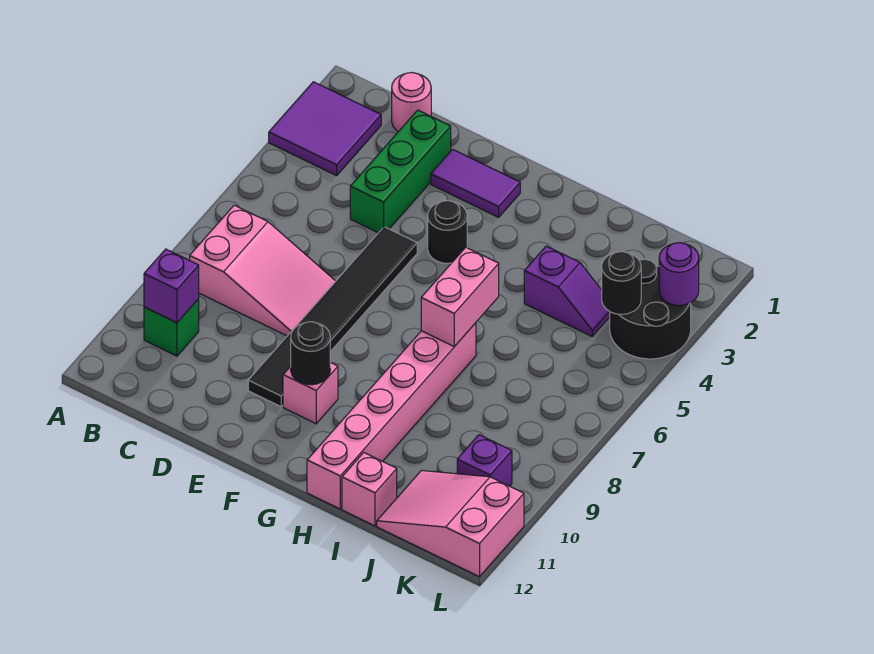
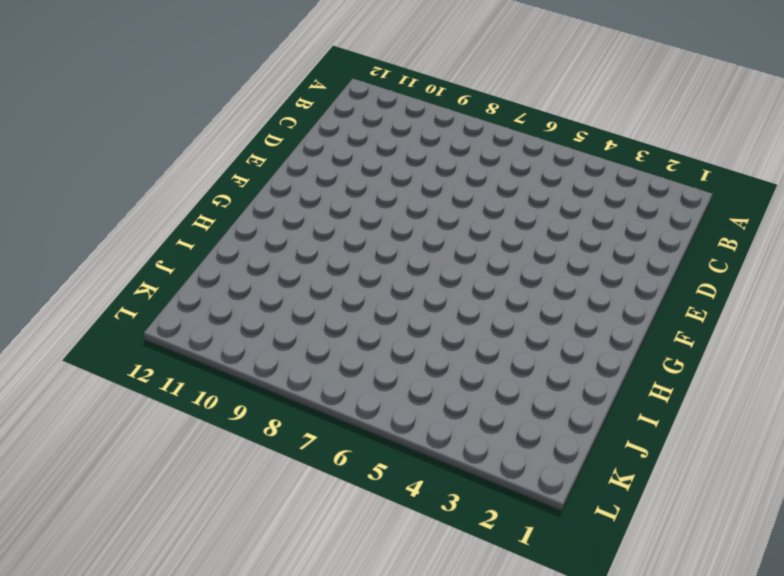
none -> purple 2x2 tile [269,82,381,176]
none -> pink 2x3 slope [190,205,336,336]
none -> green 1x1 brick [144,299,199,356]

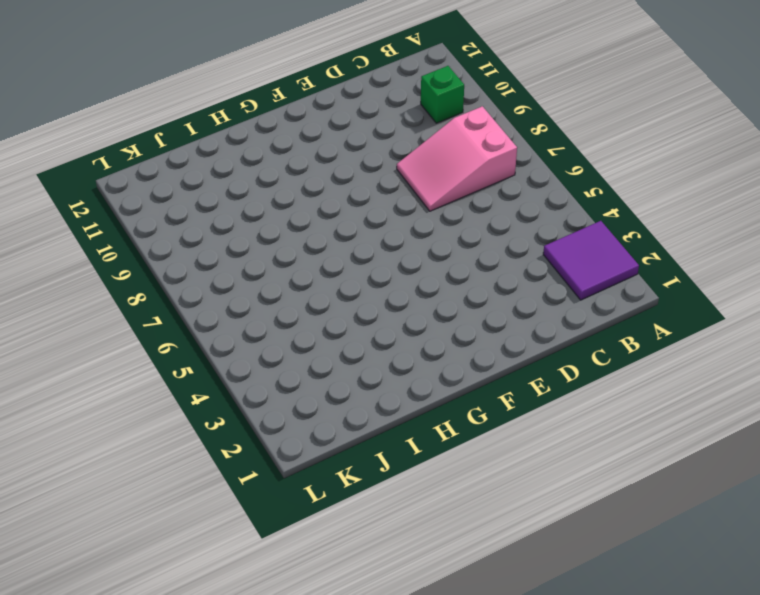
none -> pink 1x1 round brick [392,73,431,132]
none -> green 1x3 brick [350,110,451,233]
none -> purple 1x2 tile [431,149,520,217]

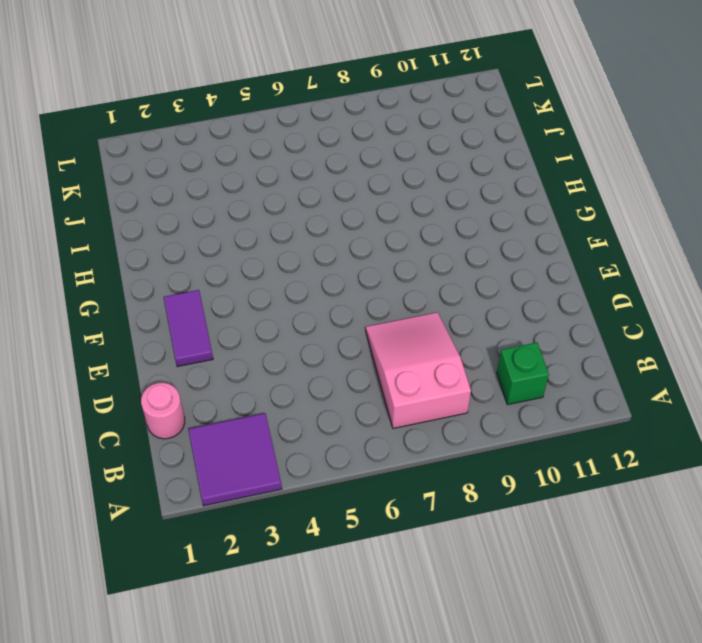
none -> green 1x3 brick [350,110,451,233]
none -> black 1x6 tile [248,227,417,407]
none -> black 1x1 round brick [428,201,467,264]

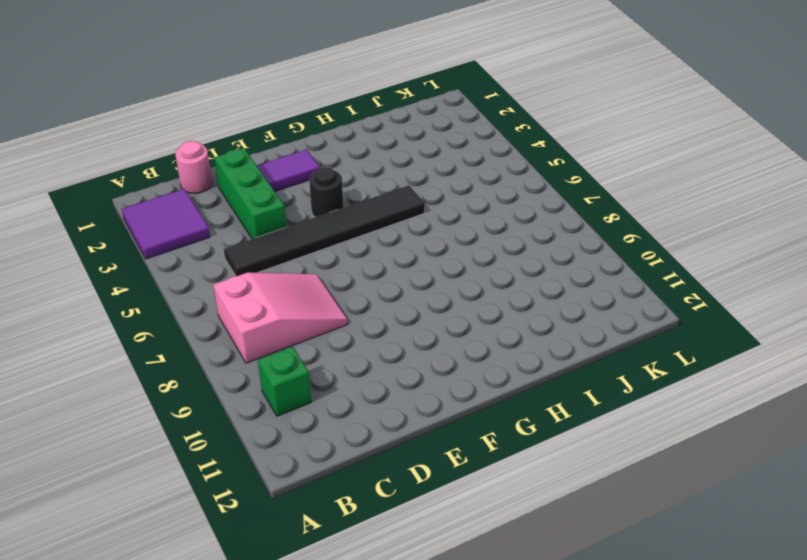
black 1x6 tile [224,185,425,276] -> black 1x6 tile turned to [248,227,417,407]
none -> pink 1x1 brick [283,363,338,424]
none -> pink 1x6 brick [307,323,476,509]
none -> purple 1x2 slope [524,246,610,336]

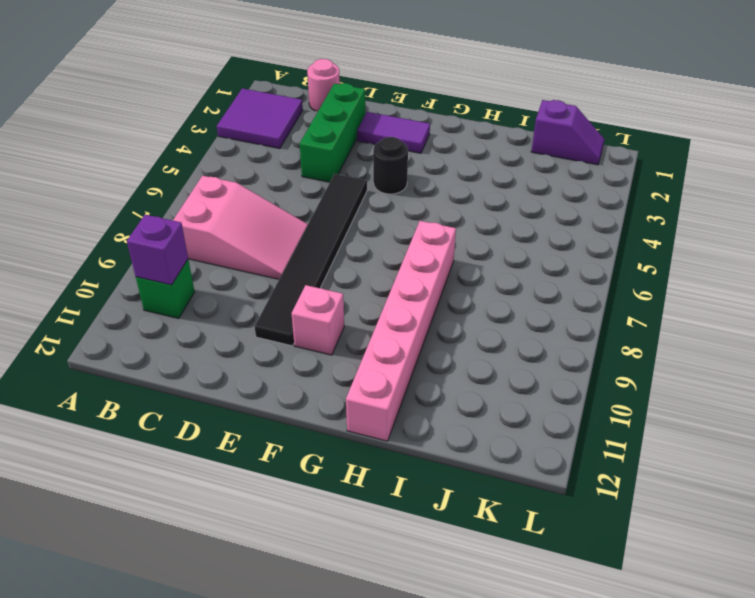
purple 1x2 slope [531,100,604,165] -> purple 1x2 slope moved to [524,246,610,336]
none -> pink 1x1 brick [342,453,397,526]
none -> pink 2x3 slope [377,471,524,577]
none -> black 2x2 round brick [610,259,691,359]

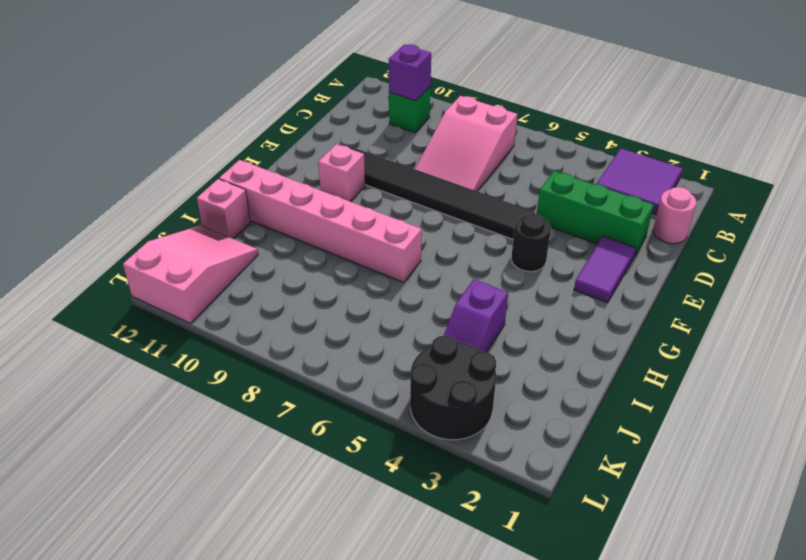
none -> purple 1x1 brick [457,435,512,486]
none -> black 1x1 round brick [291,322,330,385]
none -> pink 1x2 brick [421,247,499,347]

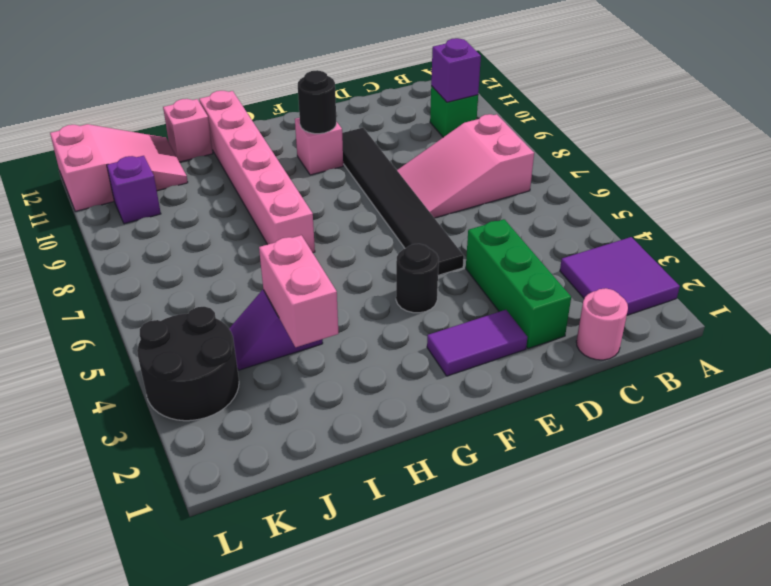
pink 1x2 brick [259,235,338,347] -> pink 1x2 brick moved to [421,247,499,347]
none -> black 1x1 round brick [602,252,641,314]
none -> purple 1x1 round brick [659,243,699,306]

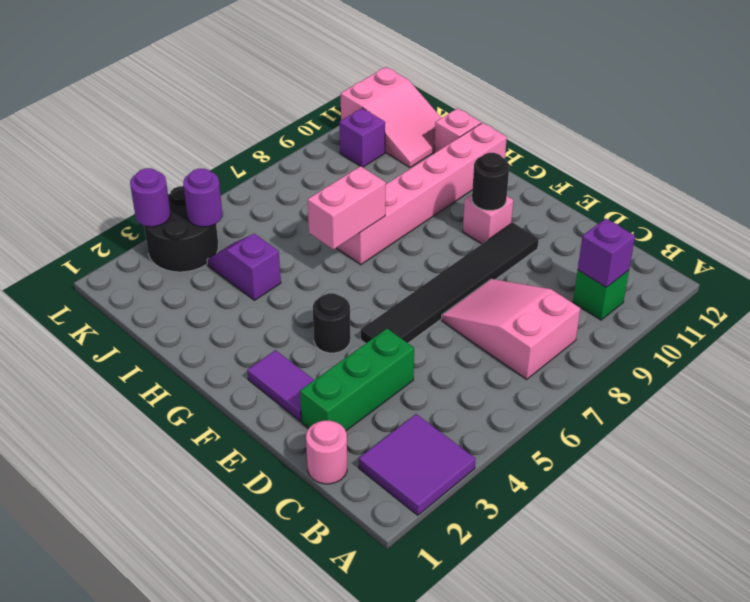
purple 1x1 round brick [183,169,222,227] -> black 1x1 round brick [602,252,641,314]

